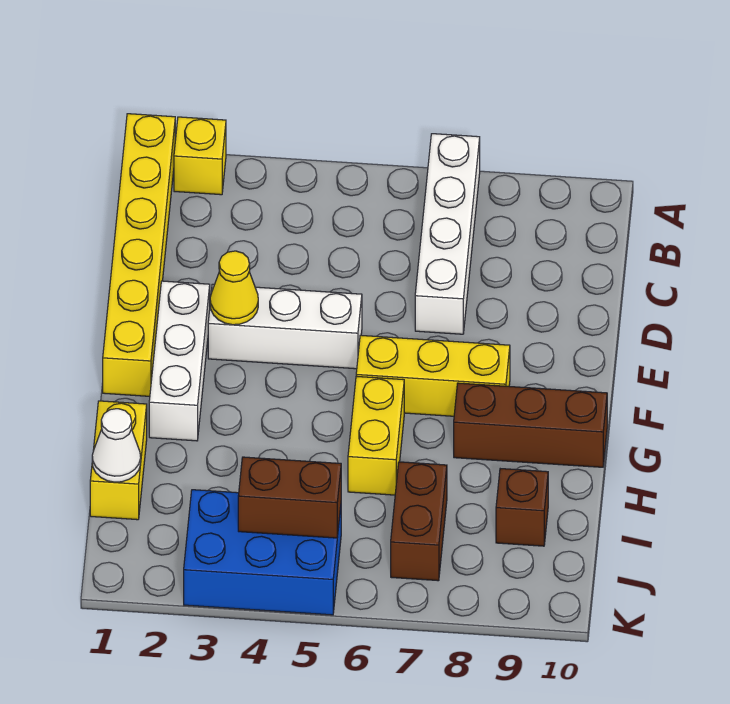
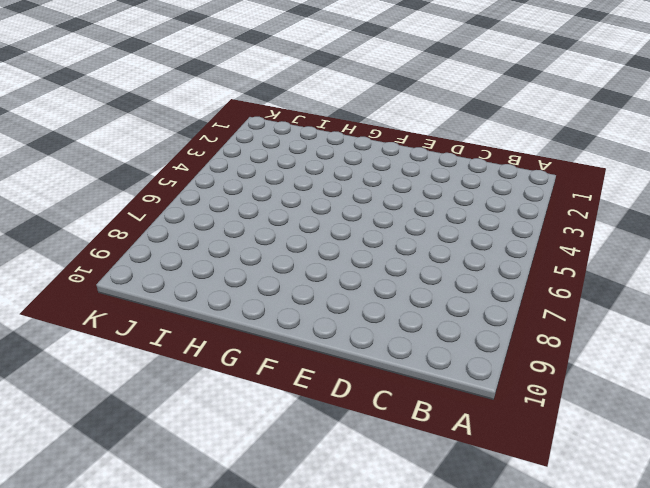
none -> yellow 1x6 brick [103,114,175,396]
none -> yellow 1x1 brick [174,117,226,195]
none -> white 1x4 brick [415,134,480,334]

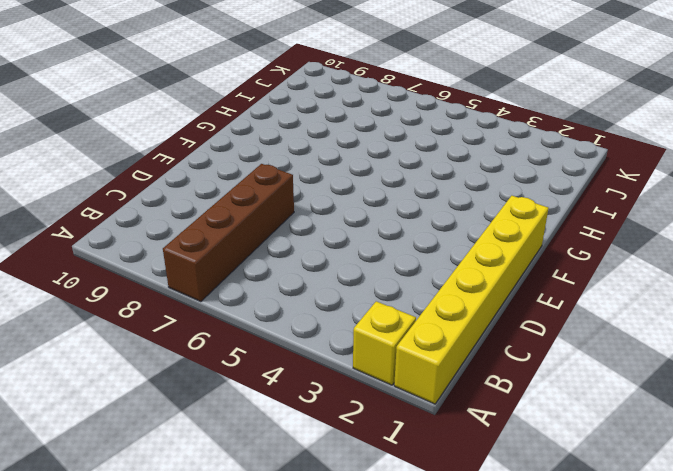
brown 1x4 brick [163,164,294,302] -> white 1x4 brick [415,134,480,334]
none -> white 1x3 brick [149,281,210,441]
none -> white 1x3 brick [208,284,362,369]
none -> yellow 1x3 brick [356,335,510,416]

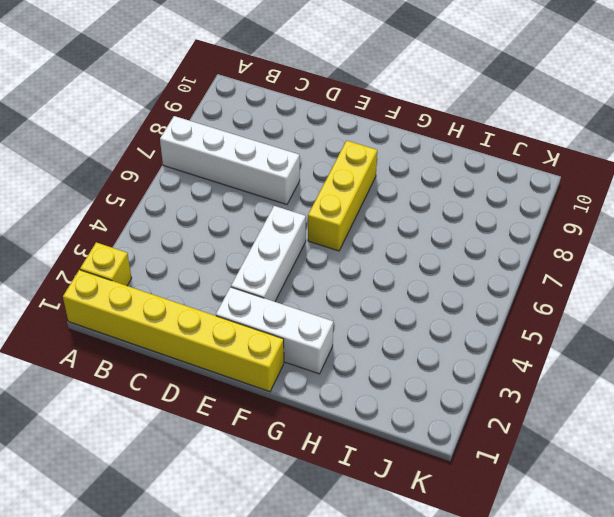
none -> yellow 1x2 brick [348,376,404,495]
none -> brown 1x3 brick [454,383,607,467]
none -> yellow 1x2 brick [90,401,147,520]

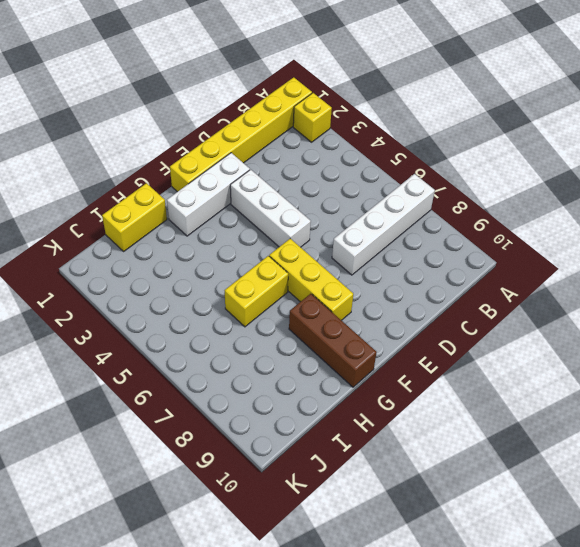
none -> brown 1x2 brick [391,462,447,581]
none -> brown 1x1 brick [496,469,548,546]
none -> blue 2x3 brick [184,490,341,615]

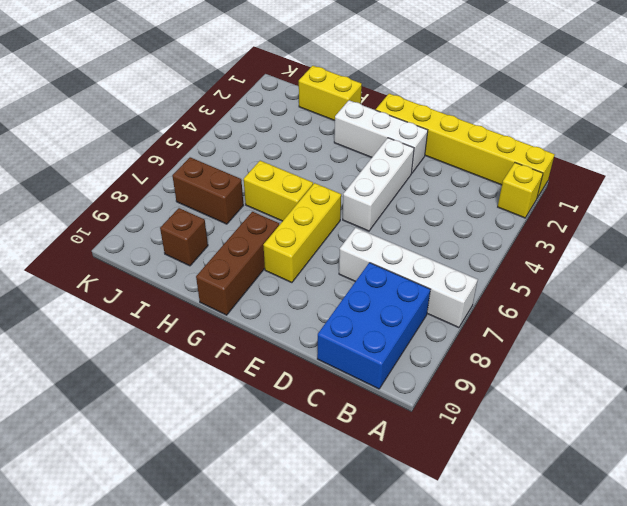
blue 2x3 brick [317,263,430,389] -> blue 2x3 brick moved to [184,490,341,615]
none -> yellow 1x1 cone [210,251,258,325]
none -> white 1x1 cone [92,409,141,482]
none -> brown 1x2 brick [238,457,341,538]

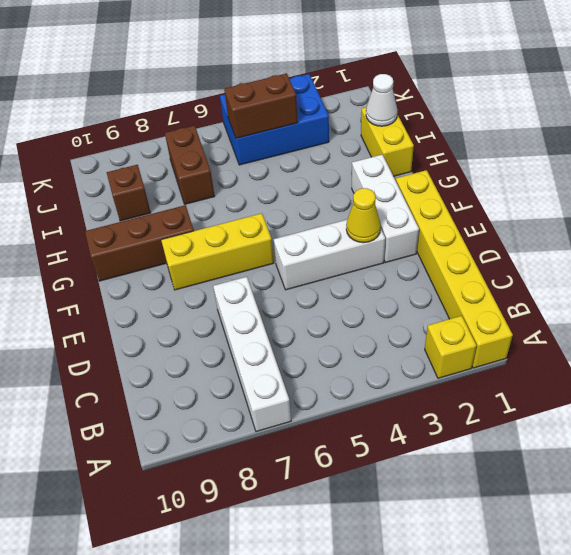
none -> yellow 1x2 brick [348,376,404,495]

